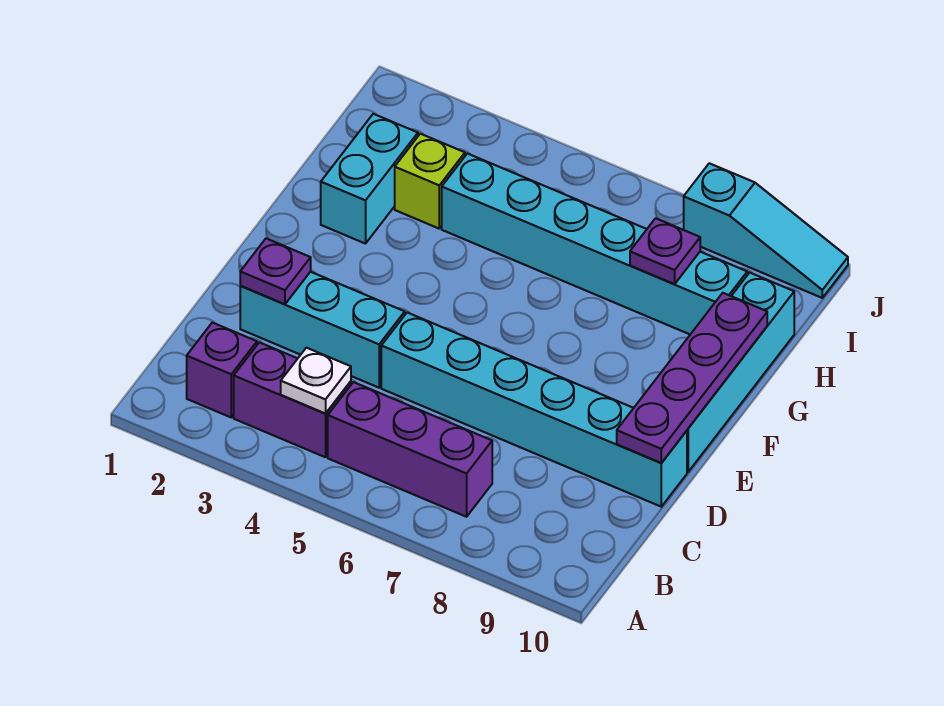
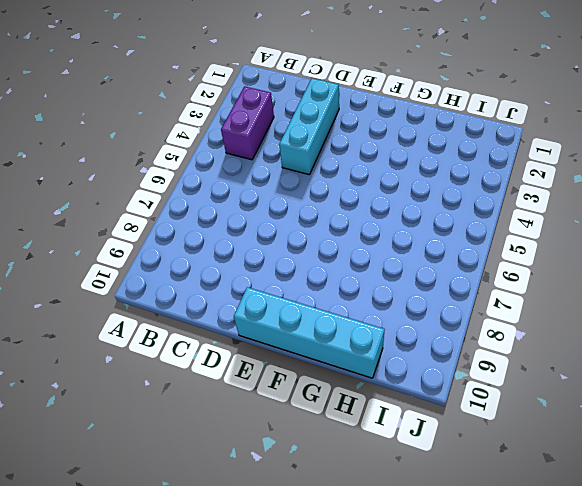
none -> purple 1x1 brick [187,323,257,417]
none -> purple 1x3 brick [328,382,492,517]
none -> cyan 1x6 brick [381,313,687,507]

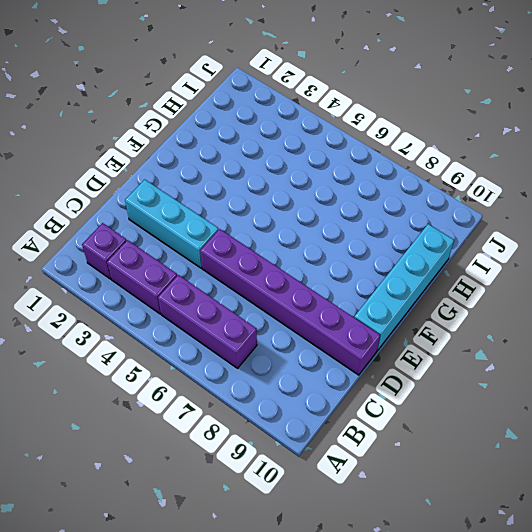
purple 1x6 brick [200,229,380,375] -> cyan 1x6 brick [381,313,687,507]
none -> cyan 1x2 brick [321,114,418,244]
none -> lime 1x1 brick [395,134,465,228]
none -> cyan 1x6 brick [442,154,747,334]

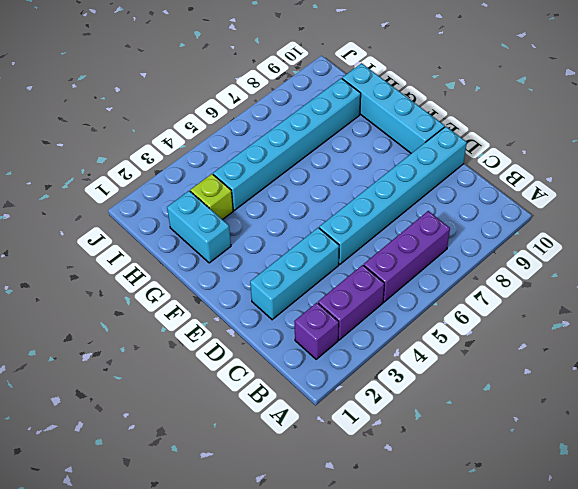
none -> cyan 1x3 slope [684,163,848,298]
none -> white 1x1 plate [281,348,351,414]
none -> purple 1x1 plate [240,239,311,304]

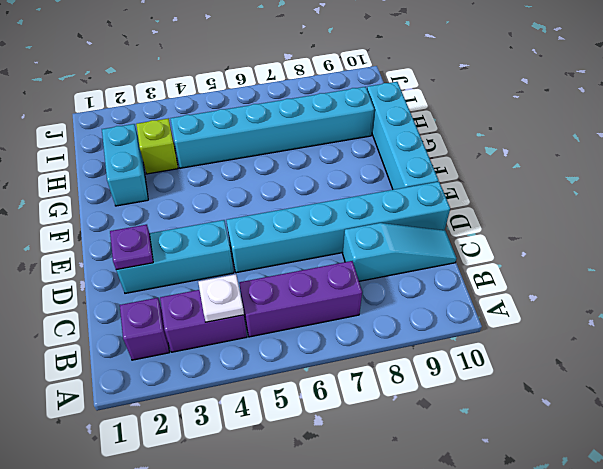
cyan 1x3 slope [343,223,457,281] -> cyan 1x3 slope moved to [684,163,848,298]
none -> purple 1x4 plate [617,293,767,463]
none -> purple 1x1 plate [630,218,700,284]

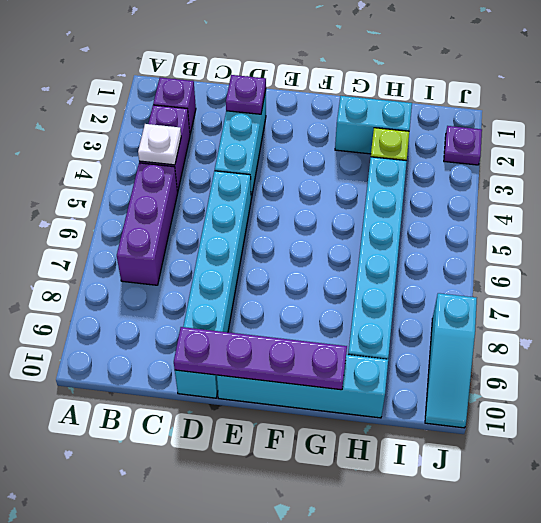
purple 1x1 plate [444,126,482,165] -> purple 1x1 plate moved to [630,218,700,284]

